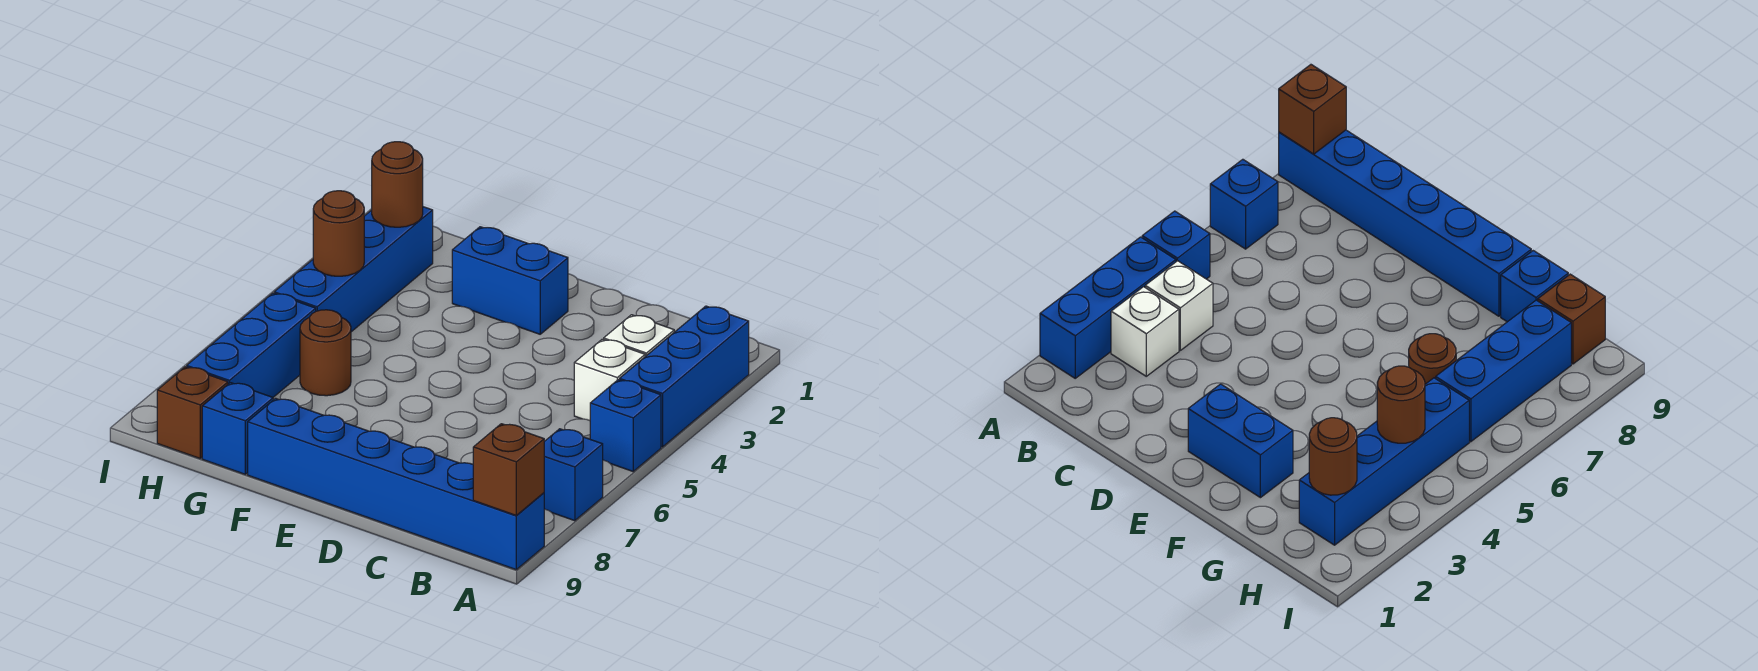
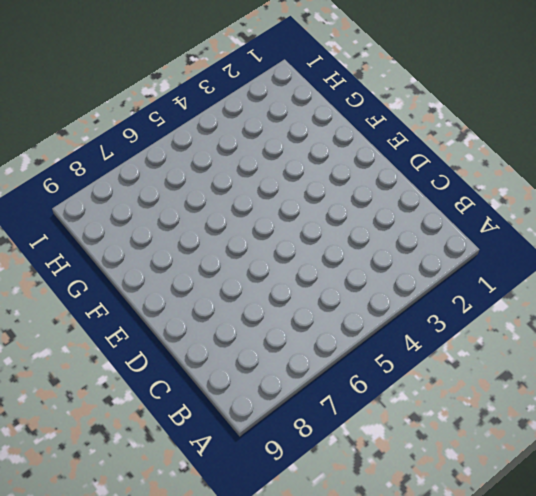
none -> blue 1x3 brick [620,306,749,447]
none -> blue 1x1 brick [590,380,661,471]
none -> blue 1x1 brick [544,429,603,521]

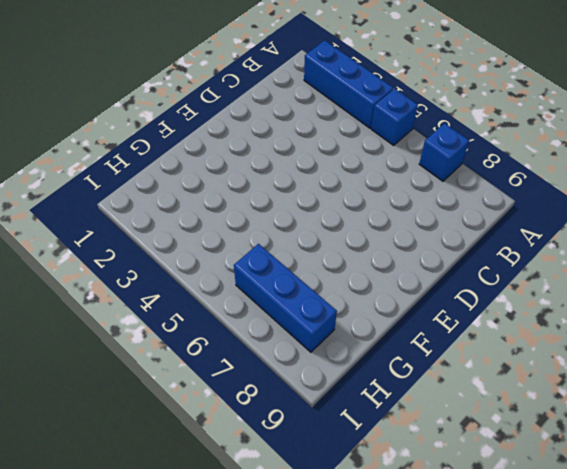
none -> blue 1x6 brick [248,398,544,570]
none -> white 1x1 brick [604,315,674,357]
none -> white 1x1 brick [574,339,645,420]

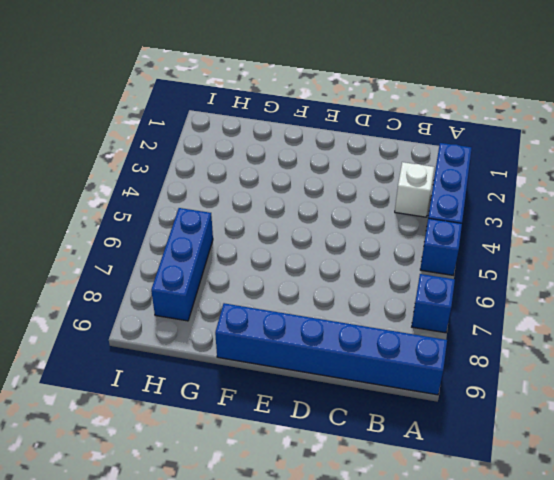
none -> white 1x1 brick [574,339,645,420]
none -> blue 1x2 brick [452,227,568,334]
none -> brown 1x1 round brick [300,310,351,396]

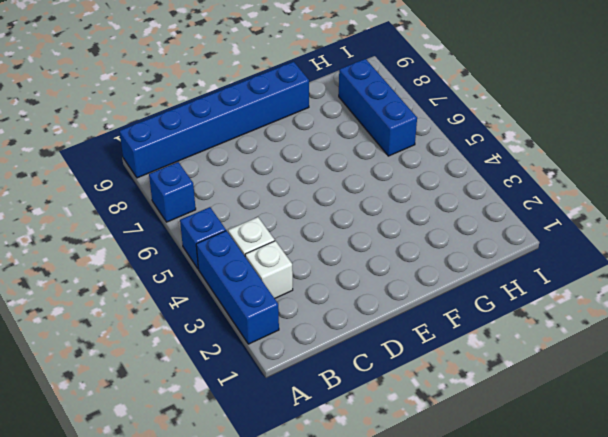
none -> blue 1x2 brick [452,227,568,334]
none -> brown 1x1 round brick [300,310,351,396]
none -> blue 1x1 brick [202,383,273,474]

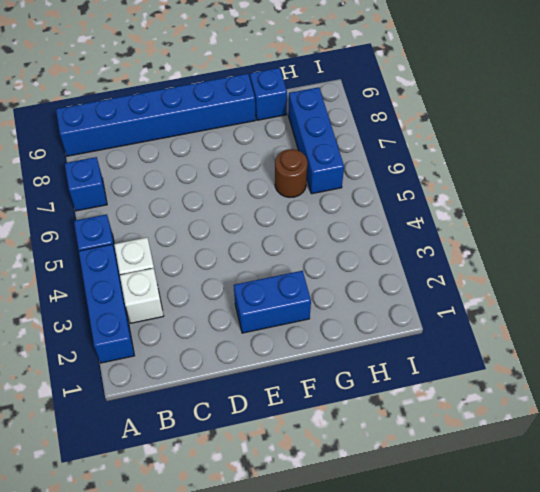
none -> blue 1x4 brick [274,207,433,332]
none -> brown 1x1 brick [157,367,228,458]
none -> brown 1x1 brick [473,424,544,515]

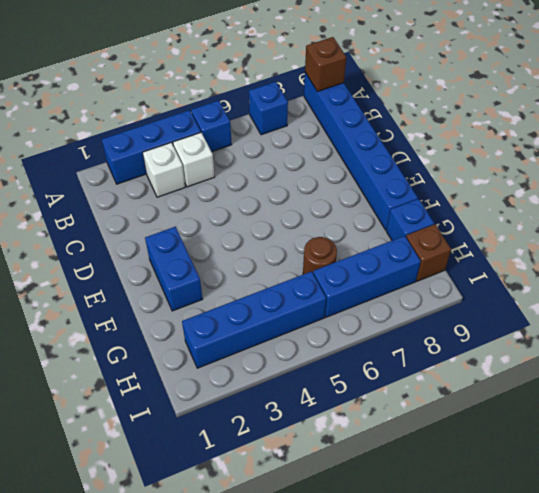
none -> brown 1x1 round brick [372,142,423,227]
none -> brown 1x1 round brick [313,191,364,276]

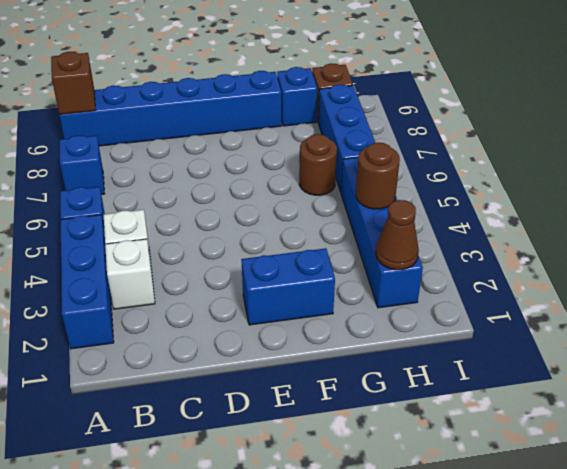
brown 1x1 cone [376,200,419,270] -> brown 1x1 round brick [372,142,423,227]

